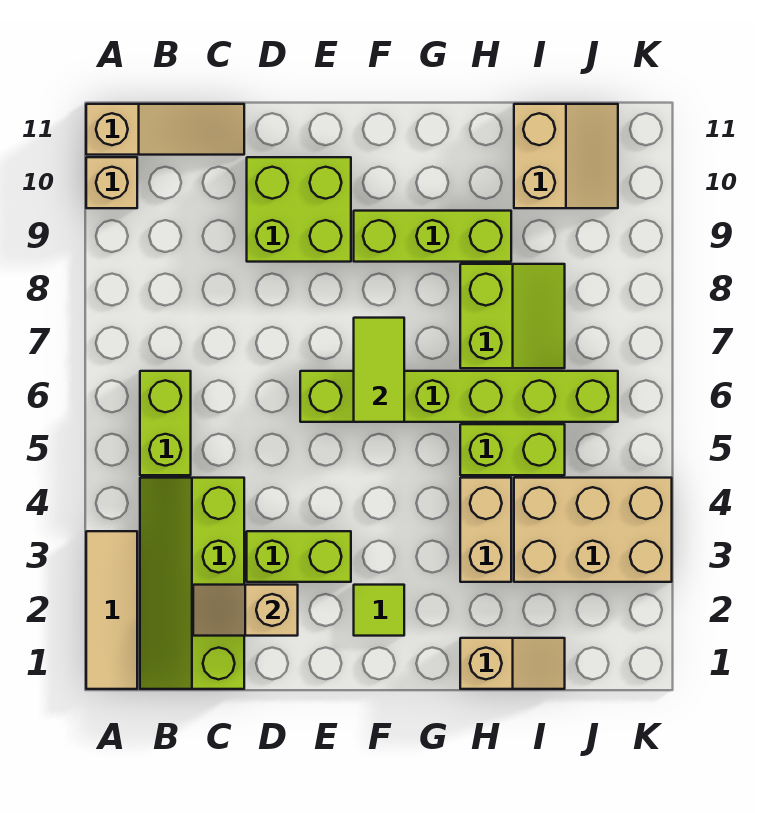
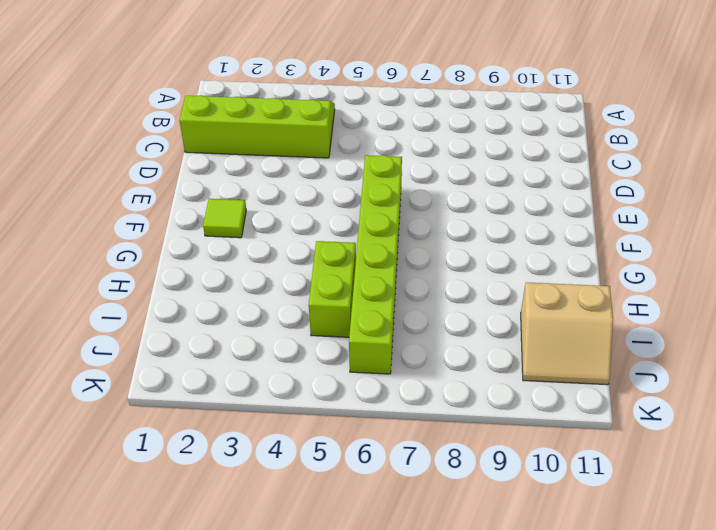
none -> tan 1x3 tile [86,531,137,689]
none -> tan 1x1 brick [86,157,137,208]
none -> tan 1x3 slope [86,104,244,155]

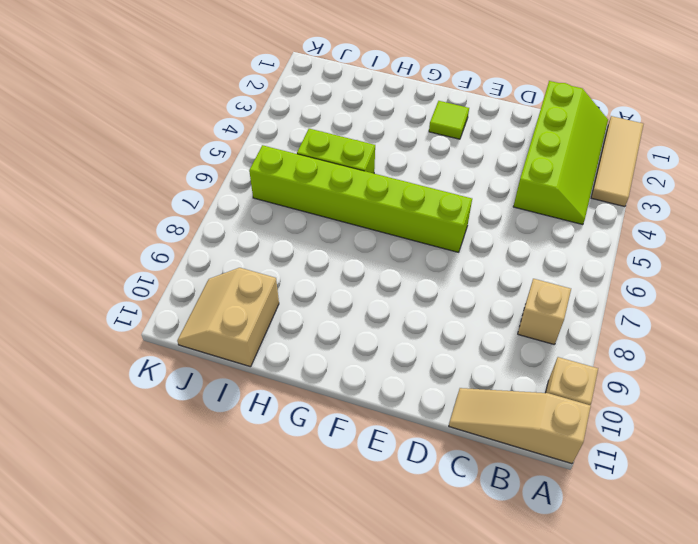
tan 1x1 brick [518,279,571,345] -> none
none -> lime 1x2 brick [140,371,191,475]
none -> lime 1x2 brick [247,531,351,582]
none -> lime 2x2 brick [247,157,351,262]

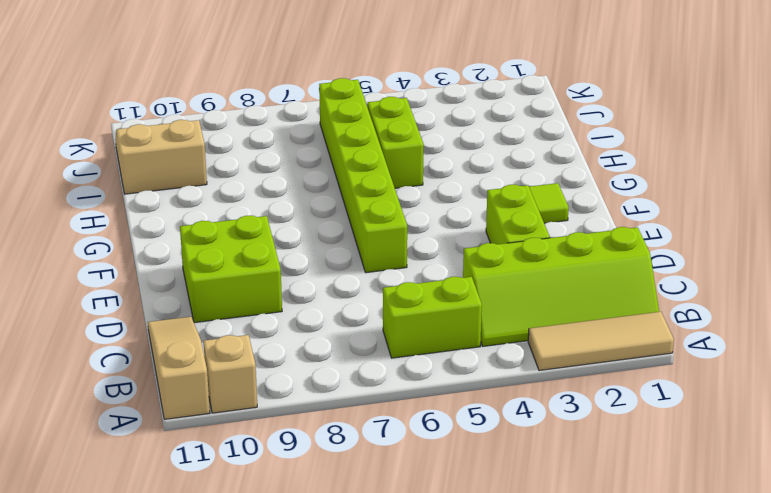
none -> lime 1x3 brick [354,211,511,262]
none -> tan 1x2 slope [460,638,565,689]
none -> tan 1x2 brick [460,478,511,582]

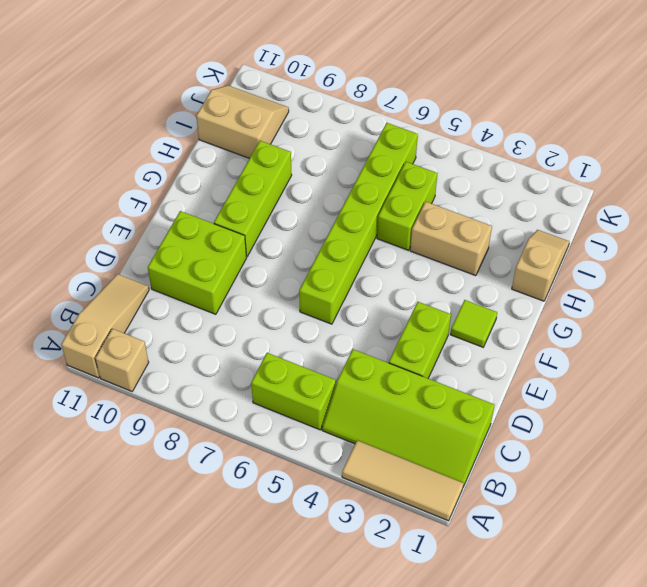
none -> lime 2x2 slope [460,264,565,368]
none -> tan 2x3 brick [514,478,672,582]
none -> tan 1x2 slope [193,585,298,636]

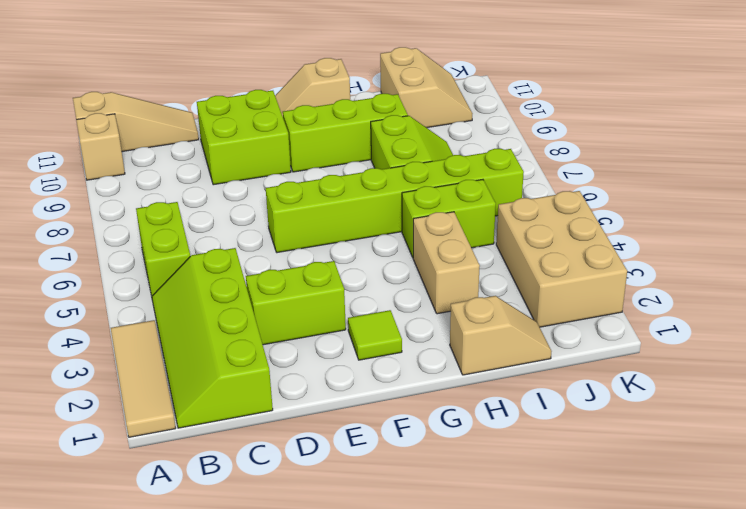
tan 1x2 slope [275,58,350,116] -> tan 1x2 slope moved to [193,585,298,636]
tan 2x3 brick [496,191,627,327] -> tan 2x3 brick turned to [514,478,672,582]
none -> lime 1x2 tile [354,318,404,422]

